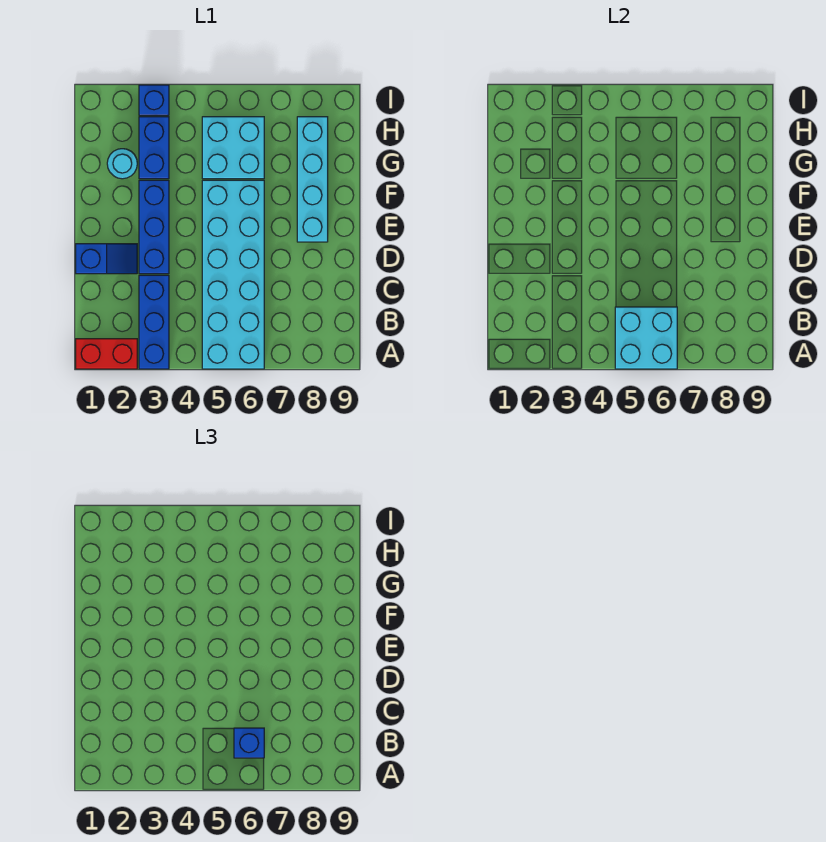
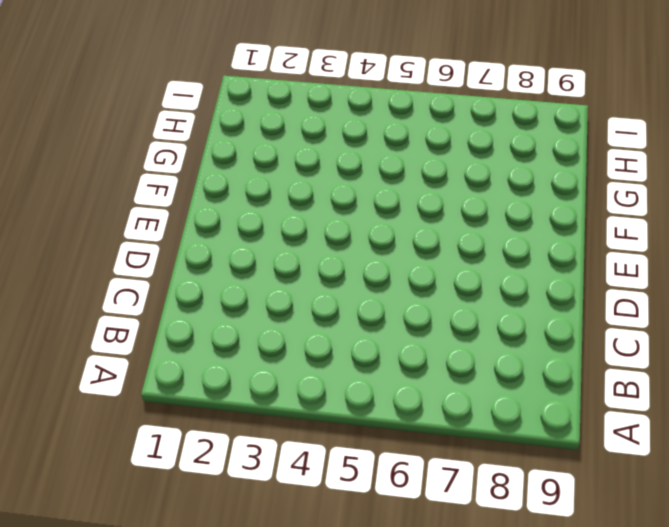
none -> red 1x2 brick [76,339,137,369]
none -> blue 1x3 brick [139,275,169,369]
none -> cyan 2x6 brick [202,180,264,369]

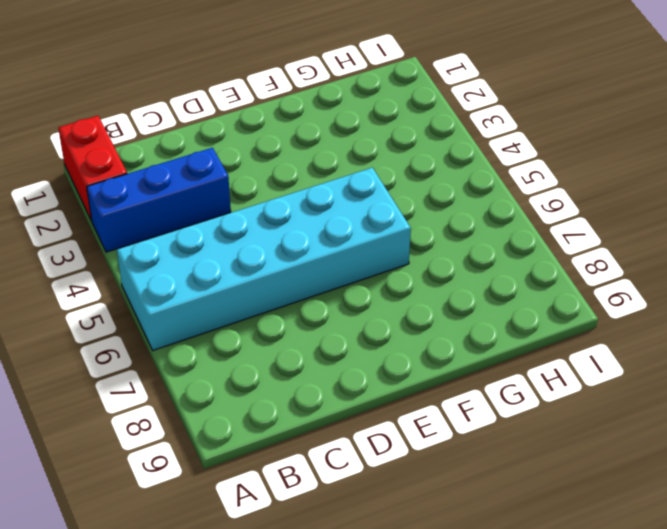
none -> blue 1x2 slope [76,244,137,274]
none -> blue 1x3 brick [139,180,169,274]
none -> cyan 1x4 brick [297,117,328,242]

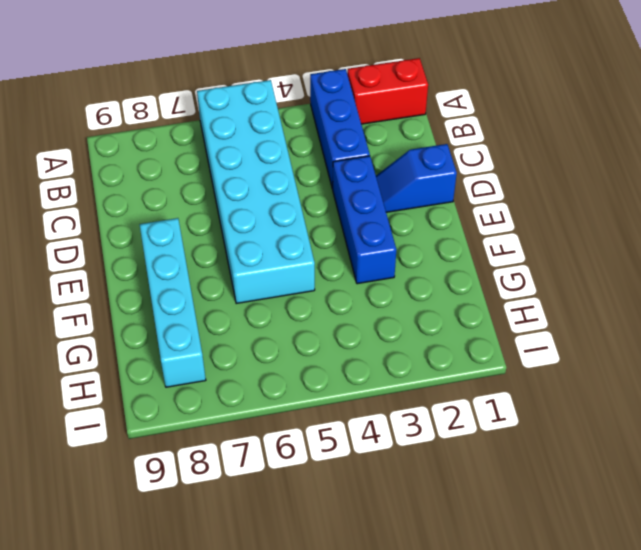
none -> cyan 1x1 round brick [107,149,137,179]
none -> blue 1x2 brick [139,117,169,179]
none -> cyan 2x2 brick [202,117,264,179]

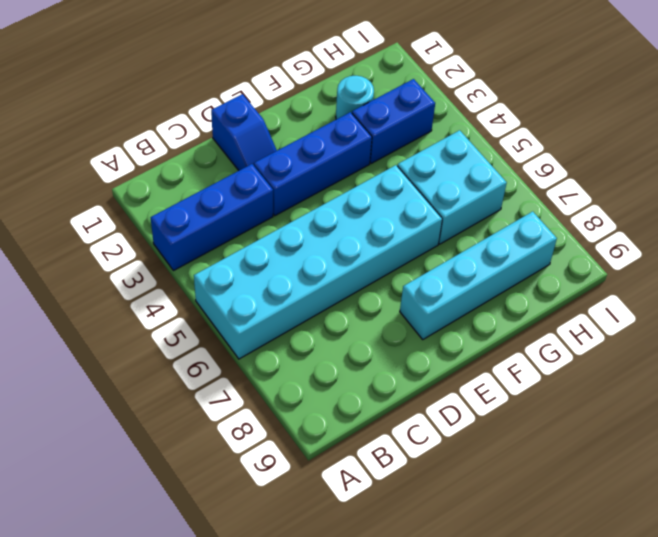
none -> red 1x2 brick [76,339,137,369]
none -> blue 1x1 brick [139,85,169,115]
none -> cyan 2x2 brick [615,307,677,369]

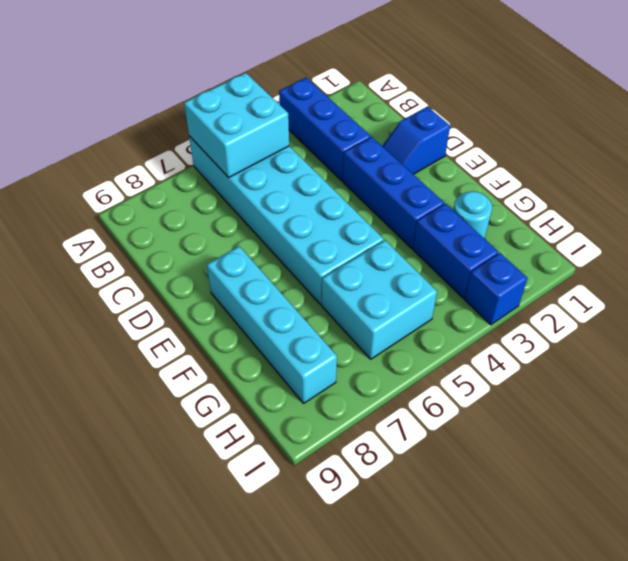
none -> red 1x2 brick [76,339,137,369]
none -> blue 1x1 brick [234,728,264,758]

